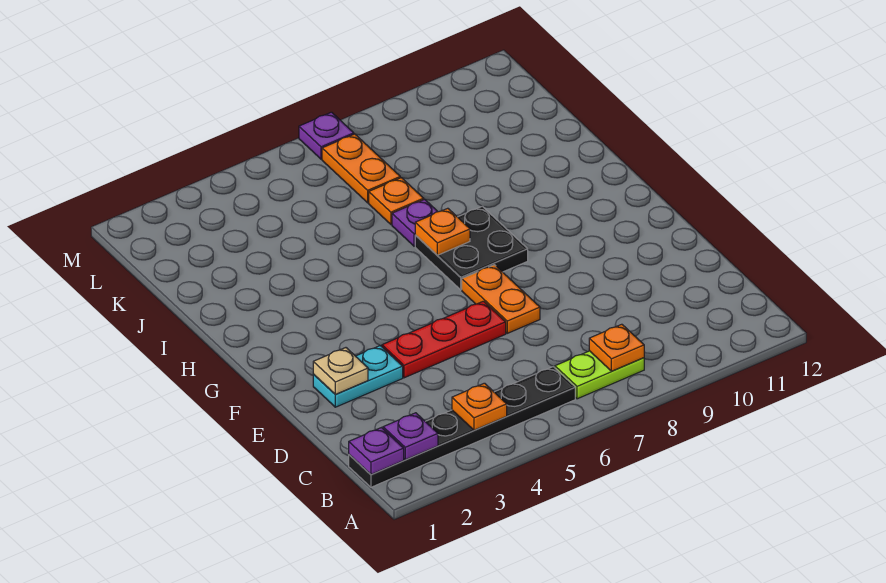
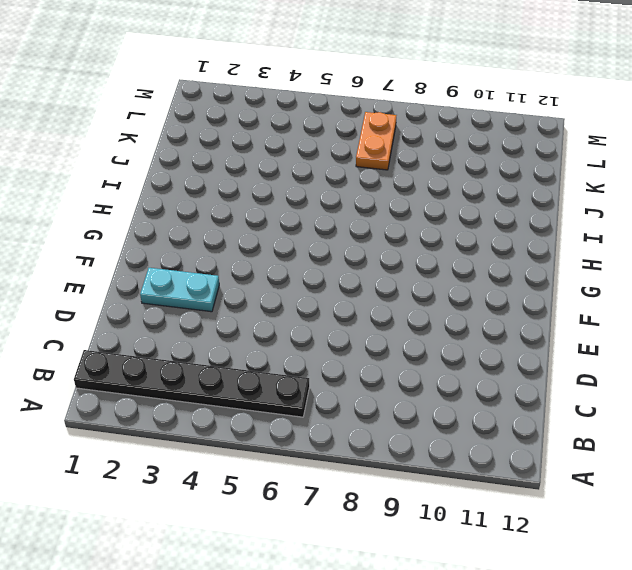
none -> lime 1x2 plate [555,351,644,399]
none -> red 1x3 plate [382,301,506,378]
none -> orange 1x2 plate [462,265,540,333]

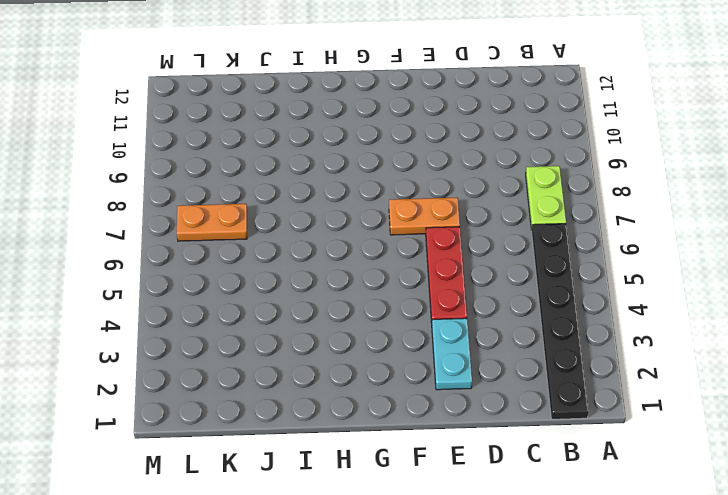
none -> black 2x2 plate [415,206,528,290]
none -> purple 1x1 plate [392,199,438,246]
none -> orange 1x1 plate [369,178,424,224]

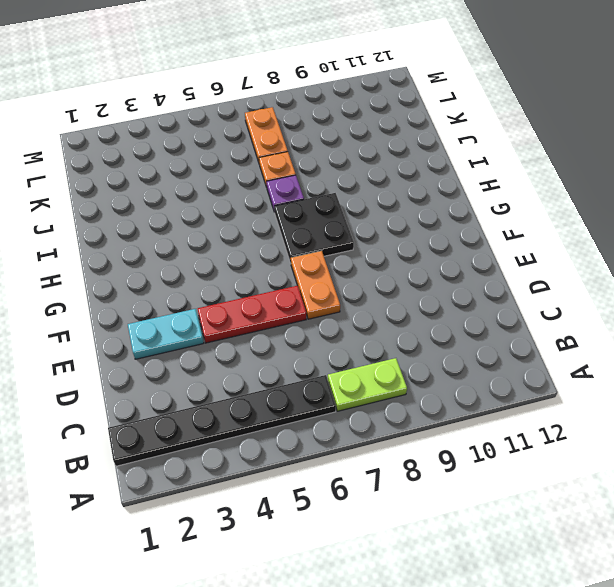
none -> purple 1x1 plate [299,112,354,159]
none -> purple 1x1 plate [349,428,404,475]
none -> purple 1x1 plate [383,413,438,460]

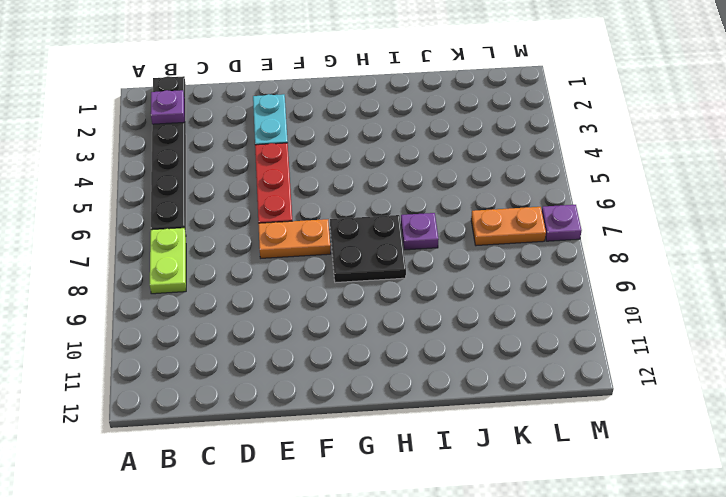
none -> orange 1x1 plate [369,178,424,224]
none -> purple 1x1 plate [349,428,404,475]
none -> orange 1x1 plate [452,383,507,430]

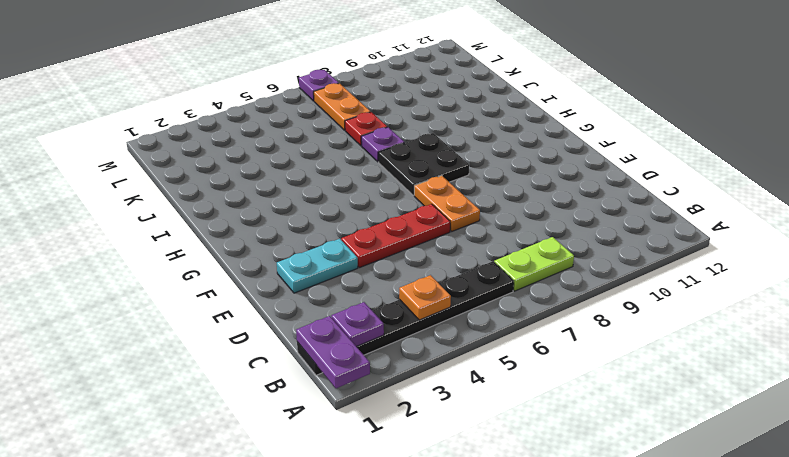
purple 1x2 plate [296,316,370,388] -> purple 1x1 plate [349,428,404,475]
red 1x1 plate [345,112,387,146] -> orange 1x1 plate [369,178,424,224]
none -> orange 1x1 plate [589,324,644,371]
none -> tan 1x1 plate [313,348,368,395]
none -> orange 1x1 plate [415,208,470,255]

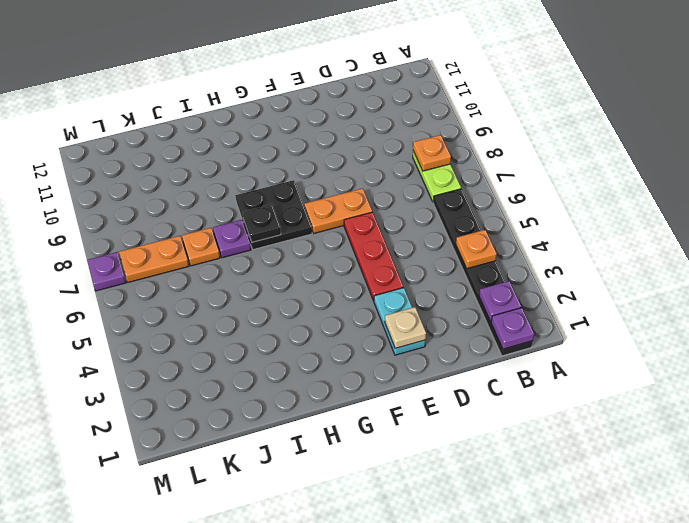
black 1x1 plate [243,204,281,242] -> orange 1x1 plate [415,208,470,255]

